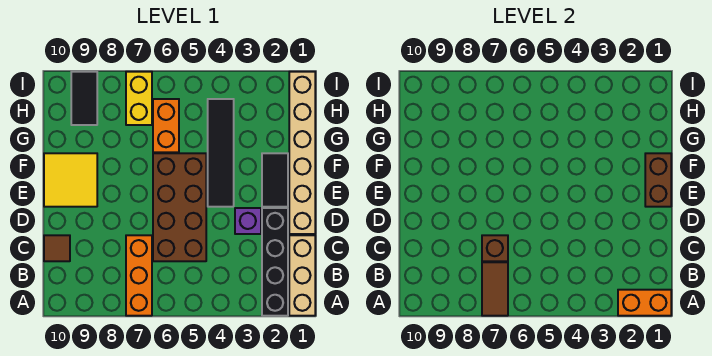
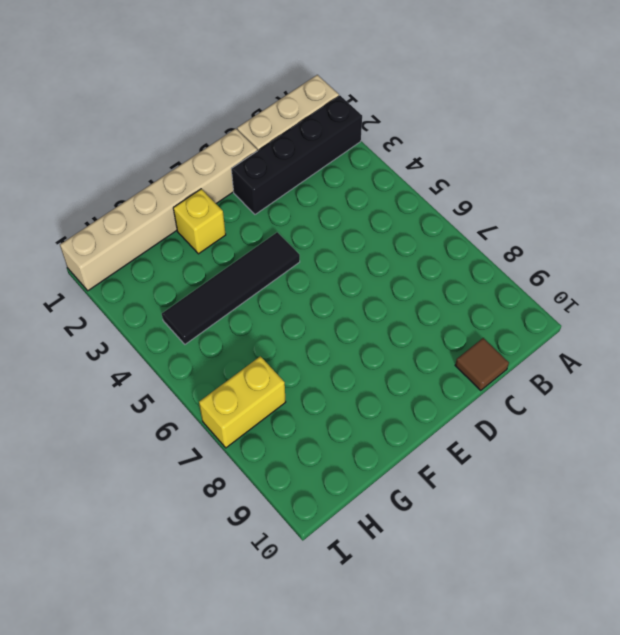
yellow 1x1 brick [173,189,226,254] -> black 1x2 tile [262,153,288,207]
none -> orange 1x3 brick [126,235,152,316]
none -> brown 2x4 brick [153,153,206,261]
none -> purple 1x1 brick [235,208,261,234]

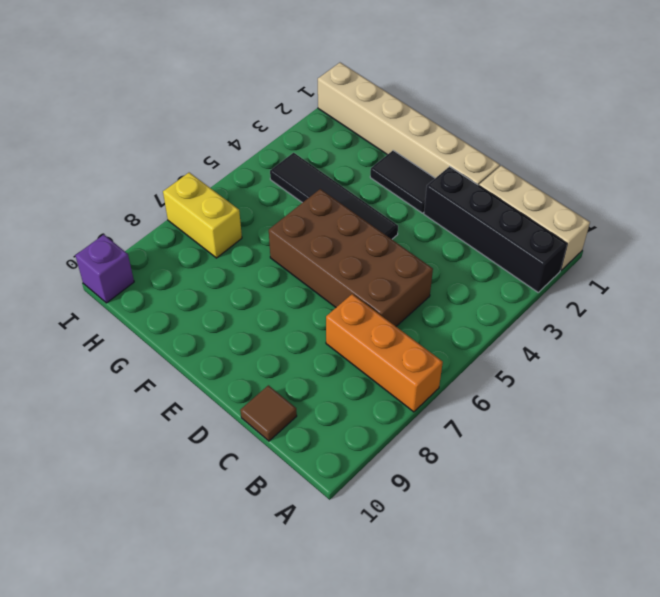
purple 1x1 brick [75,235,134,303] -> purple 1x1 brick moved to [235,208,261,234]
none -> yellow 2x2 tile [44,153,97,207]
none -> orange 1x2 brick [153,99,179,152]
none -> black 1x2 tile [71,72,97,125]

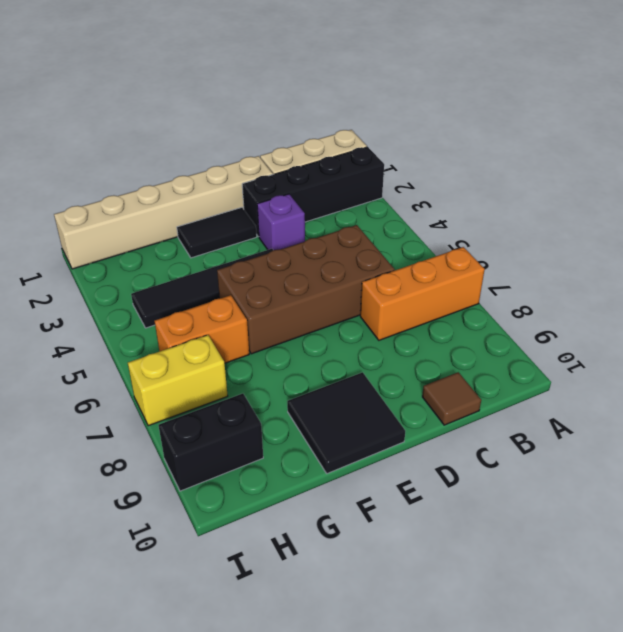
black 2x2 tile [287,372,405,474] -> yellow 2x2 tile [44,153,97,207]
black 1x2 brick [159,393,263,491] -> black 1x2 tile [71,72,97,125]
none -> orange 1x2 brick [618,290,671,316]
none -> brown 1x2 tile [482,262,508,316]
none -> brown 1x1 brick [482,235,508,261]

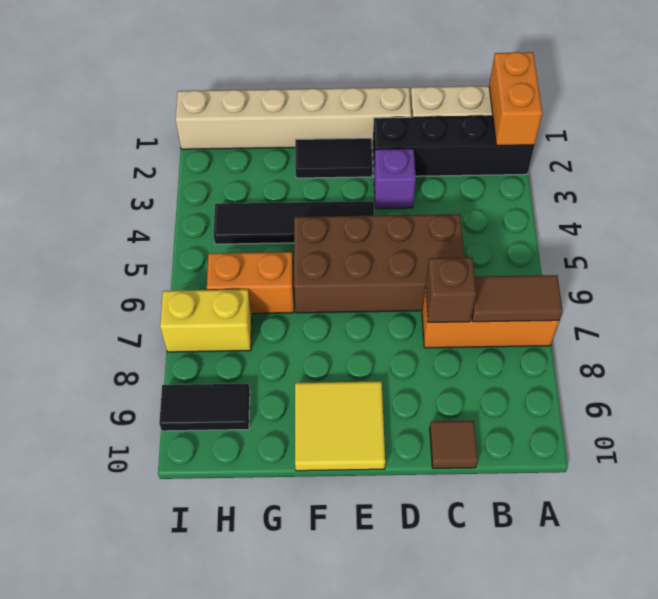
none -> brown 1x2 brick [645,153,671,207]

